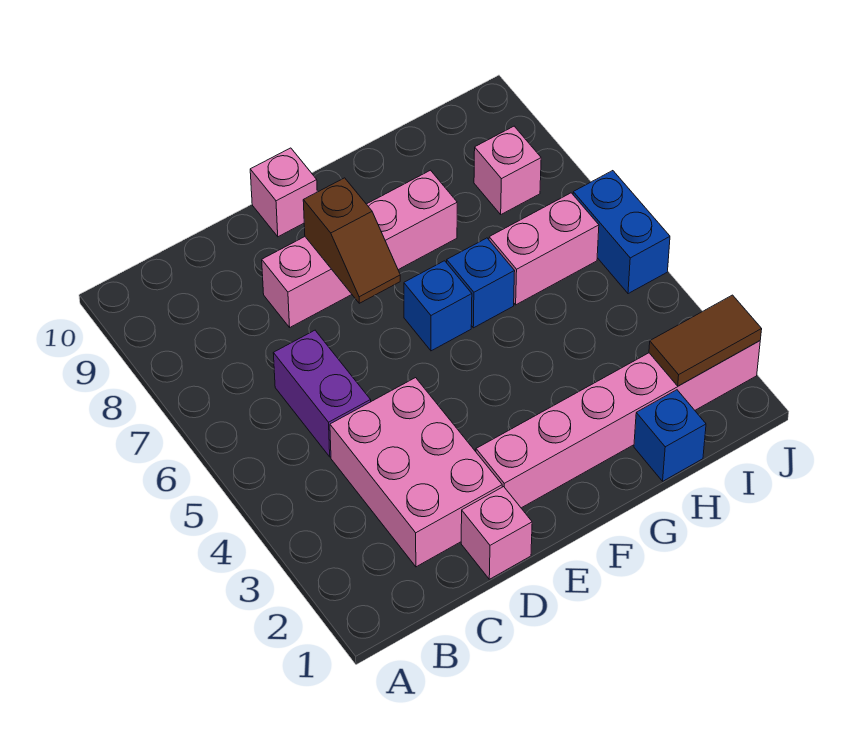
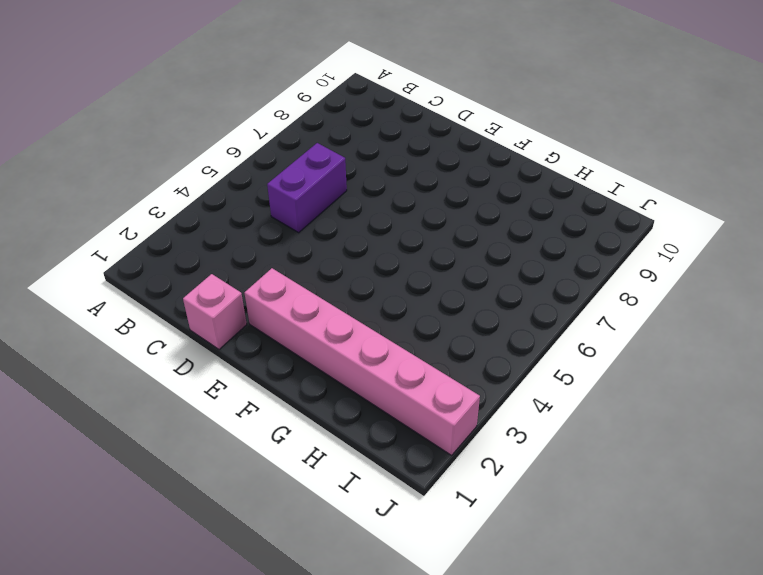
none -> pink 2x3 brick [330,378,502,567]
none -> pink 1x4 brick [262,170,457,327]
none -> pink 1x1 brick [250,148,317,237]

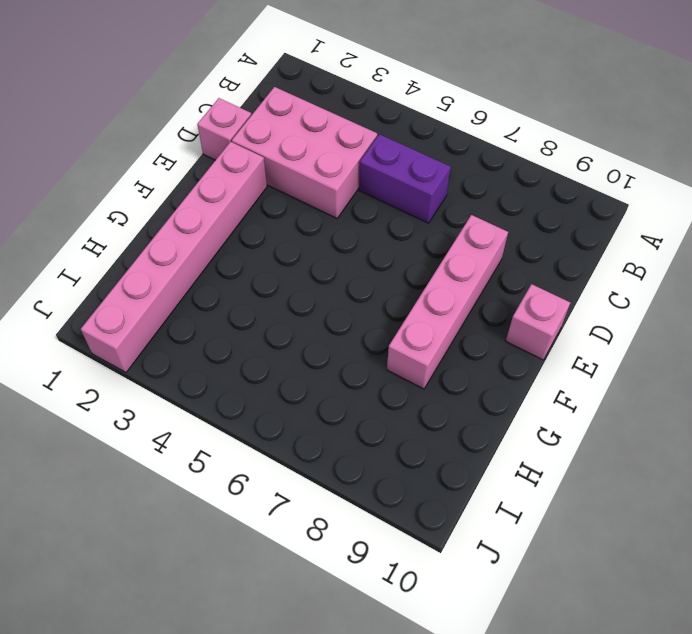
none -> blue 1x1 brick [404,261,472,351]
none -> blue 1x1 brick [447,238,515,328]
none -> blue 1x1 brick [634,390,706,481]

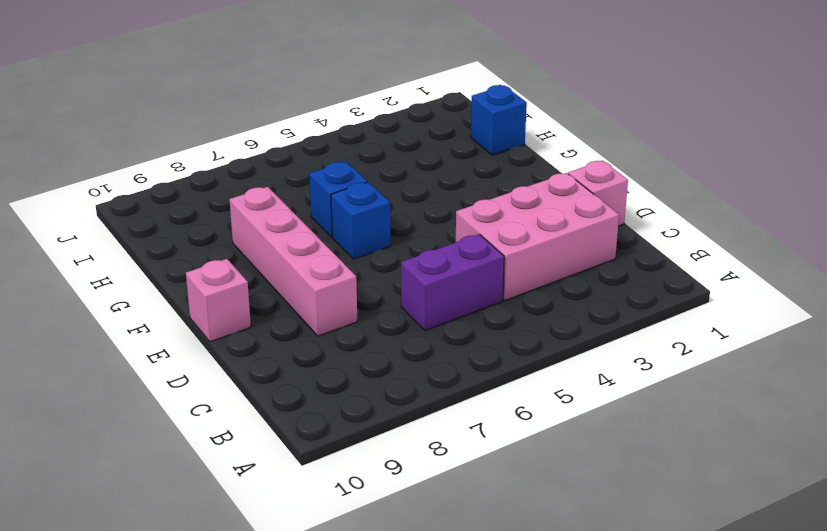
none -> pink 1x6 brick [476,341,760,508]
none -> pink 1x2 brick [489,193,599,305]
none -> pink 1x1 brick [474,126,541,214]

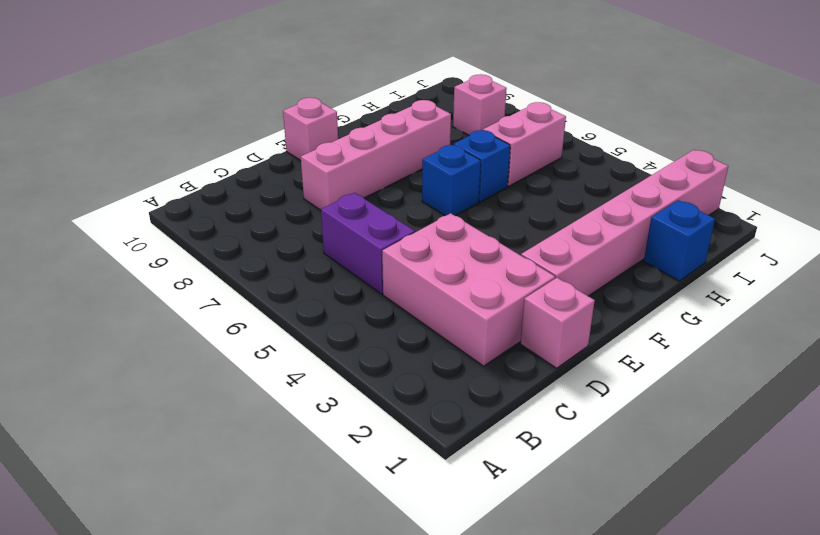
none -> blue 1x2 brick [573,171,670,294]
none -> brown 1x2 slope [303,178,400,303]
none -> brown 1x2 tile [649,295,762,386]

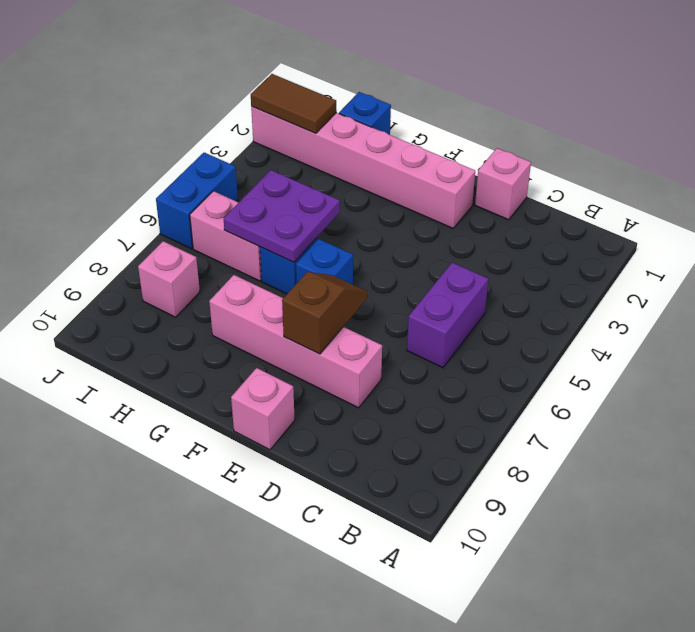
purple 2x2 plate [224,170,340,262] -> none
none -> pink 2x3 brick [330,378,502,567]

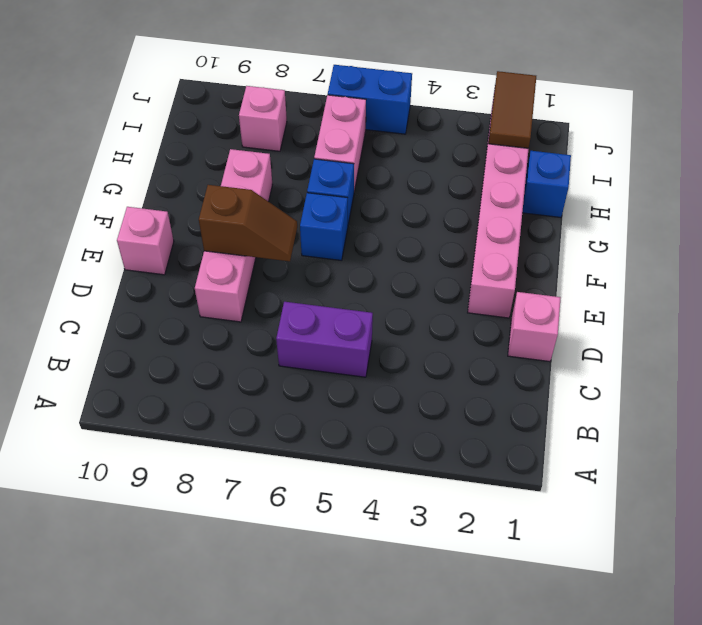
none -> pink 2x3 brick [330,378,502,567]

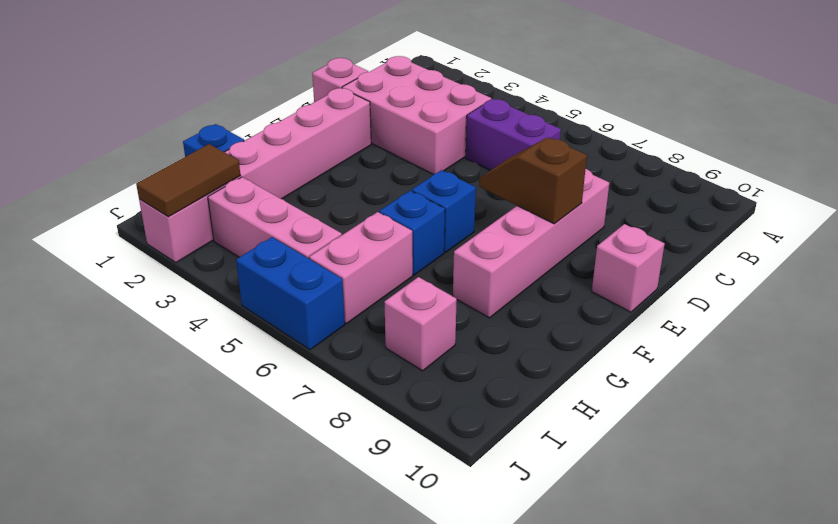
pink 1x3 brick [208,177,342,259] -> none

